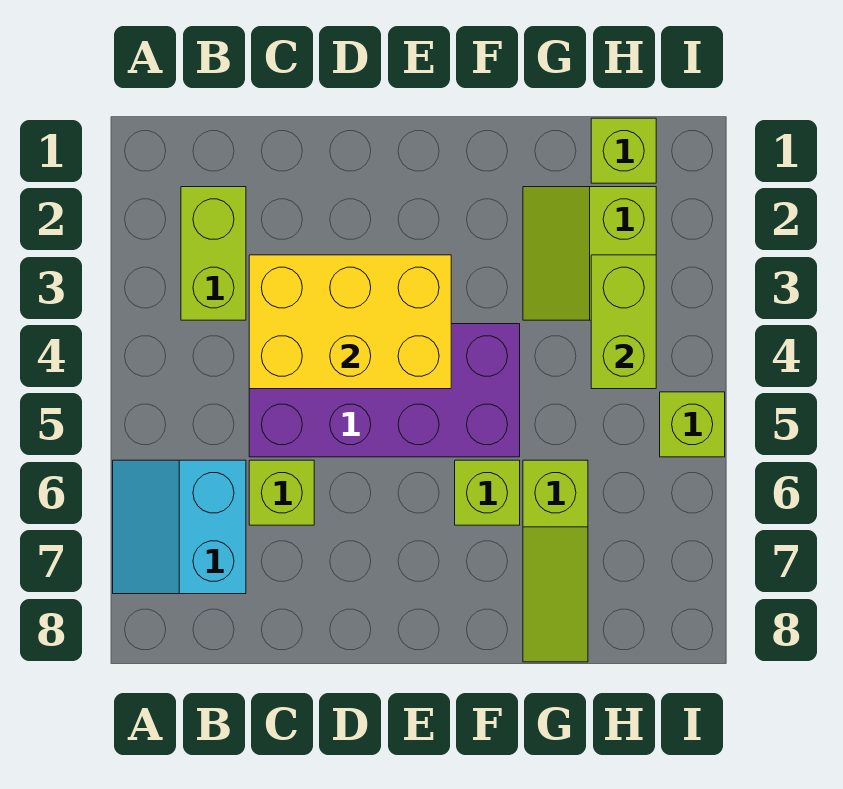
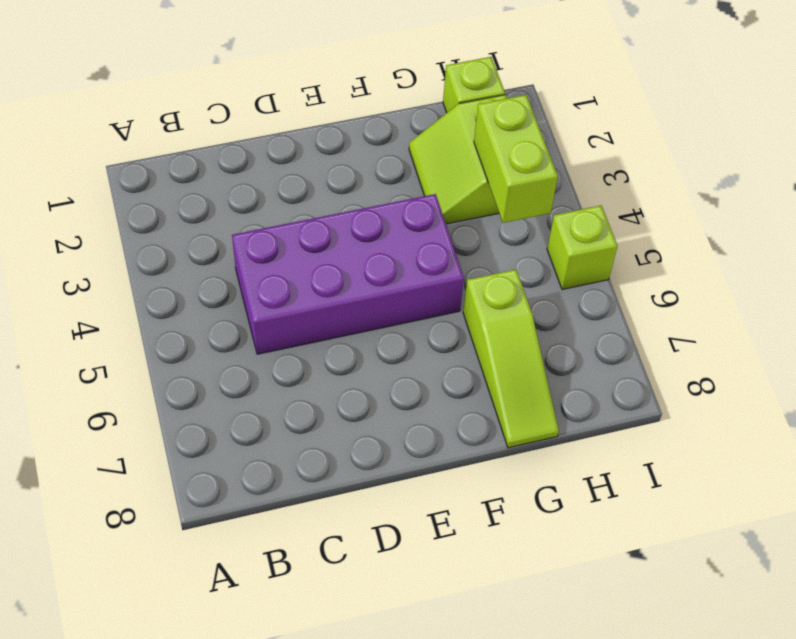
none -> cyan 2x2 slope [113,460,246,594]
none -> lime 1x2 brick [181,187,246,320]

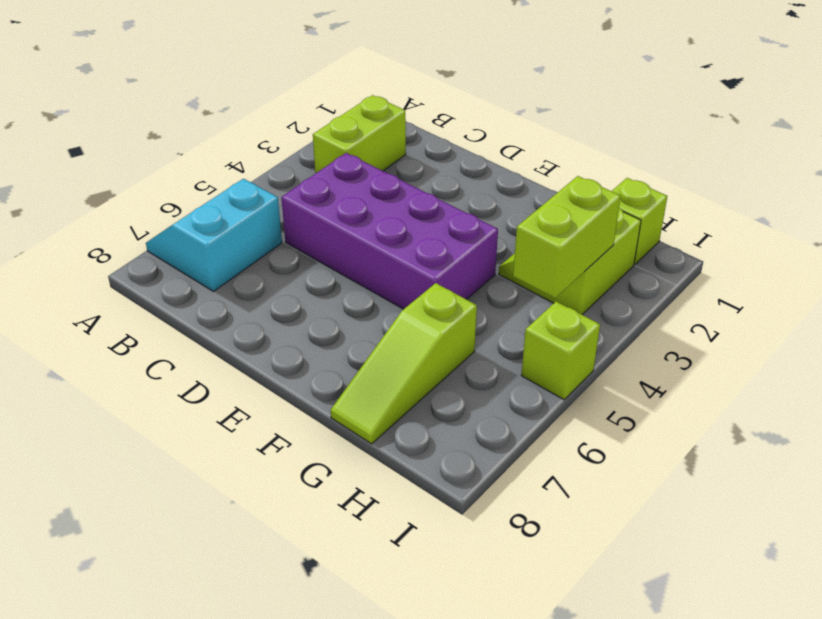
none -> lime 1x1 brick [249,460,314,525]
none -> lime 1x1 brick [455,460,520,525]

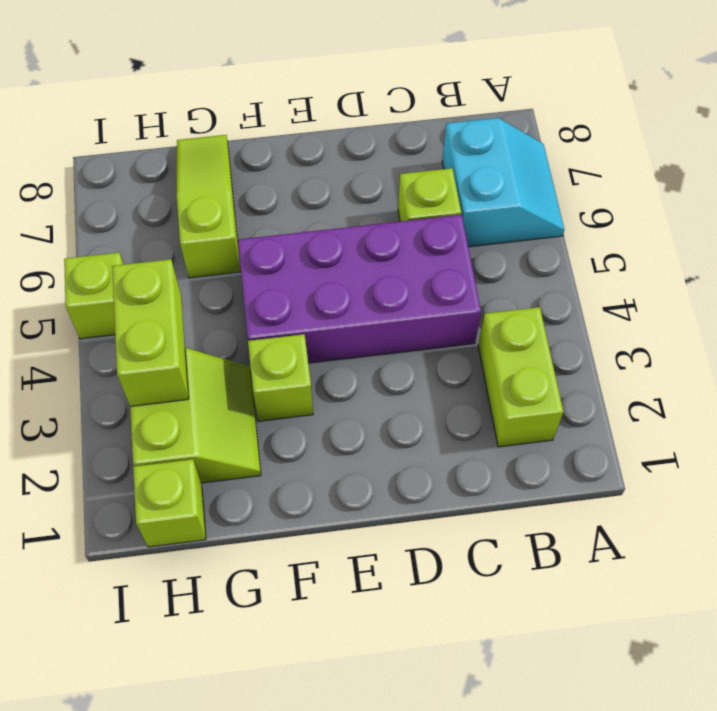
lime 1x1 brick [248,334,313,421] -> lime 1x1 brick moved to [455,460,520,525]
none -> yellow 2x3 brick [249,255,451,389]

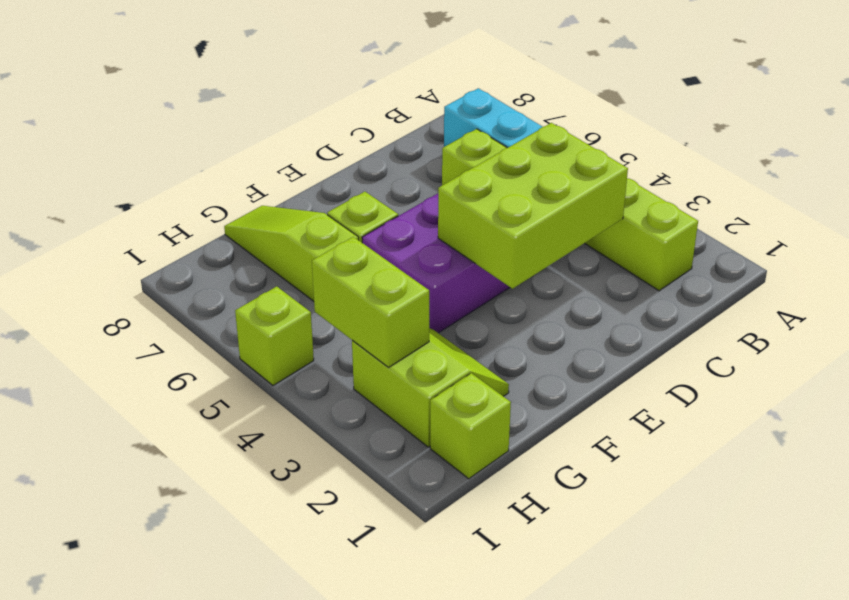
lime 2x3 brick [438,123,628,289] -> yellow 2x3 brick [249,255,451,389]

